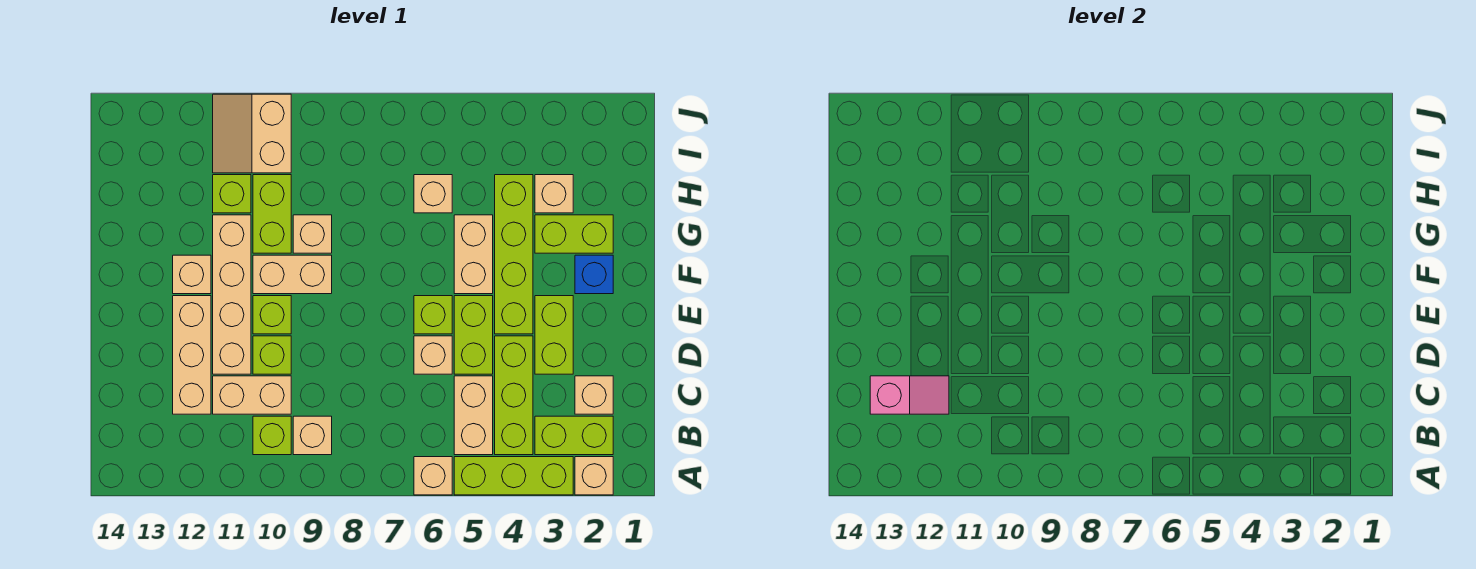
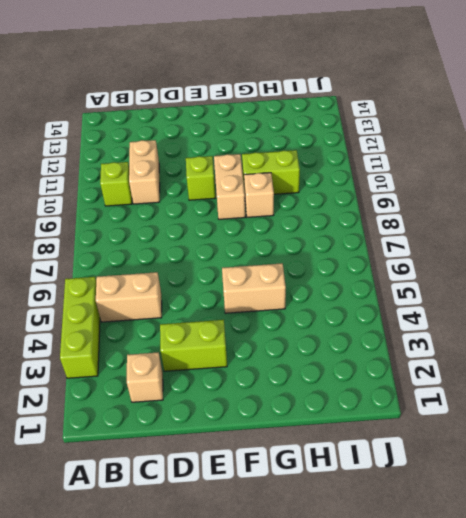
none -> tan 1x1 brick [575,457,613,495]
none -> tan 1x1 brick [414,457,452,495]
none -> lime 1x2 brick [535,416,613,455]
none -> lime 1x3 brick [495,336,533,455]

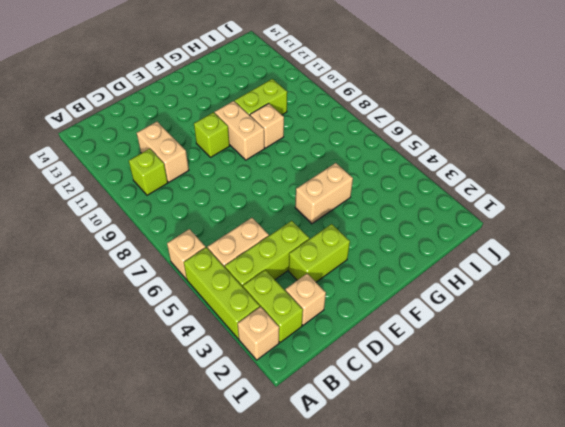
none -> tan 1x1 brick [293,416,332,455]
none -> tan 1x3 brick [173,296,211,414]
none -> lime 1x2 brick [454,296,493,374]
none -> tan 1x1 brick [414,336,452,374]

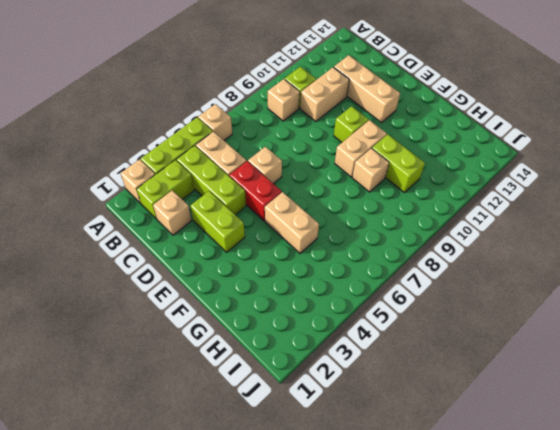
red 1x2 brick [229,161,282,221] -> lime 1x2 brick [454,296,493,374]
none -> lime 1x1 brick [253,336,291,374]
none -> tan 1x4 brick [213,215,251,374]
none -> lime 1x4 brick [495,175,533,334]
none -> lime 1x1 brick [414,296,452,334]

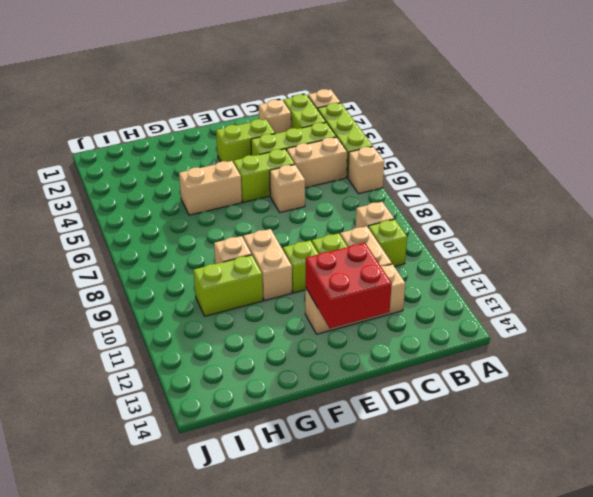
red 2x2 brick [306,243,392,328] -> none
none -> tan 1x4 brick [213,215,251,374]
none -> lime 1x4 brick [495,175,533,334]
none -> lime 1x1 brick [414,296,452,334]
none -> blue 1x1 brick [575,255,613,294]

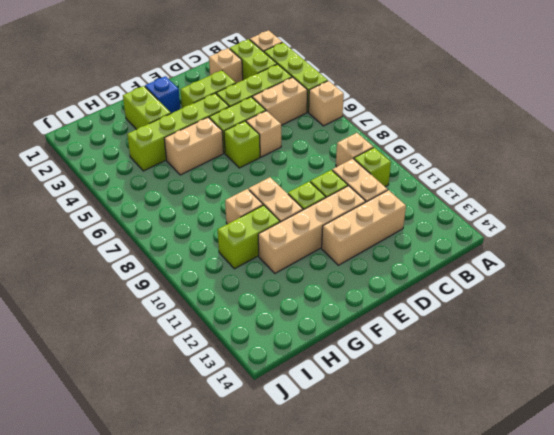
none -> tan 1x1 brick [173,255,211,294]
none -> tan 1x1 brick [535,175,573,213]
none -> tan 1x1 brick [414,175,452,213]
none -> lime 1x1 brick [213,175,251,213]

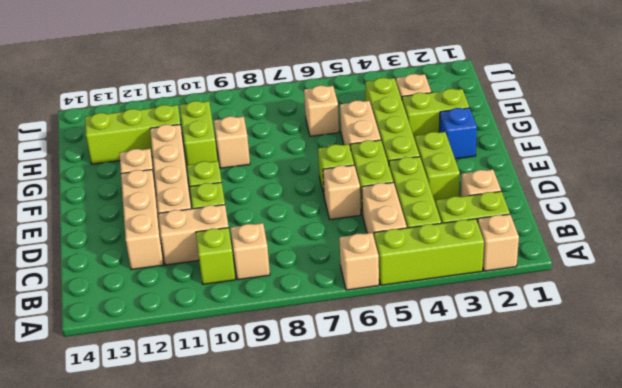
lime 1x3 brick [85,105,182,164] -> lime 1x1 brick [213,175,251,213]
none -> tan 1x2 brick [253,255,332,294]
none -> tan 2x2 slope [213,94,291,173]
none -> pink 1x2 slope [870,376,949,414]

